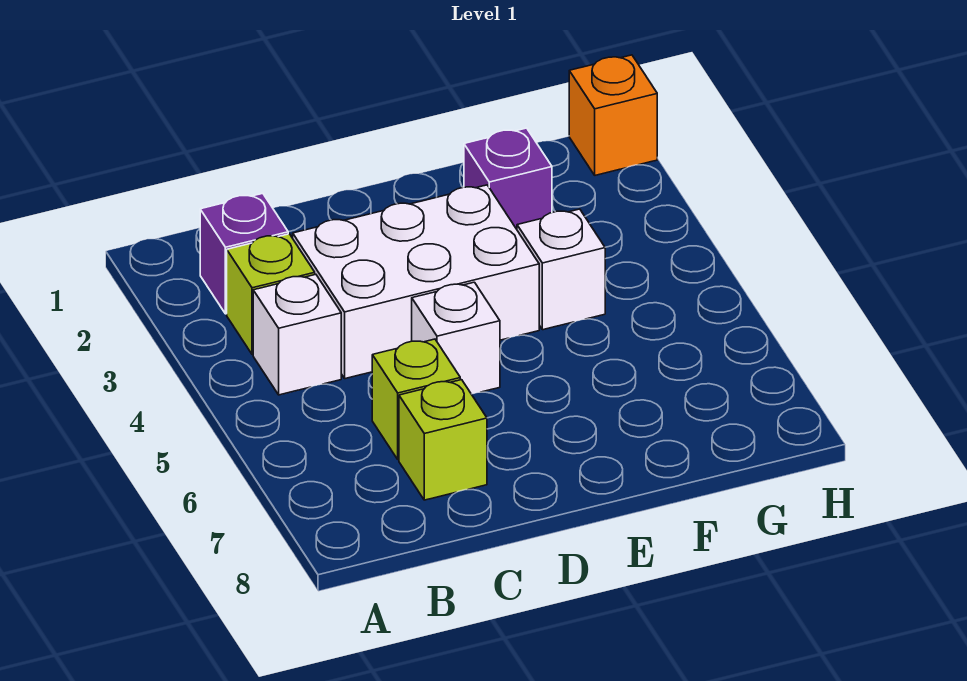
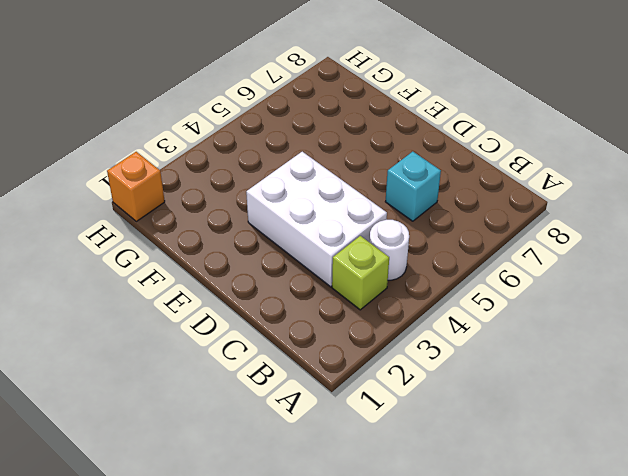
white 1x1 round brick [370,220,409,280] -> white 1x1 brick [253,274,341,395]
cyan 1x1 brick [385,152,441,221] -> lime 1x1 brick [372,339,460,460]
none -> purple 1x1 brick [200,193,288,314]
none -> lime 1x1 brick [399,380,487,500]

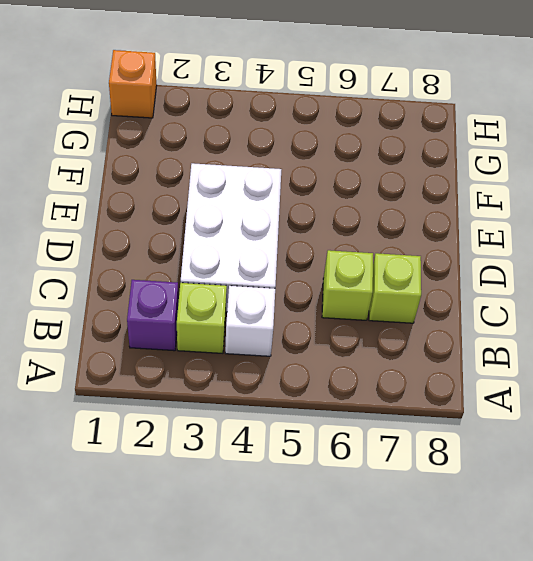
none -> white 1x1 brick [412,282,500,394]
none -> purple 1x1 brick [464,128,552,229]

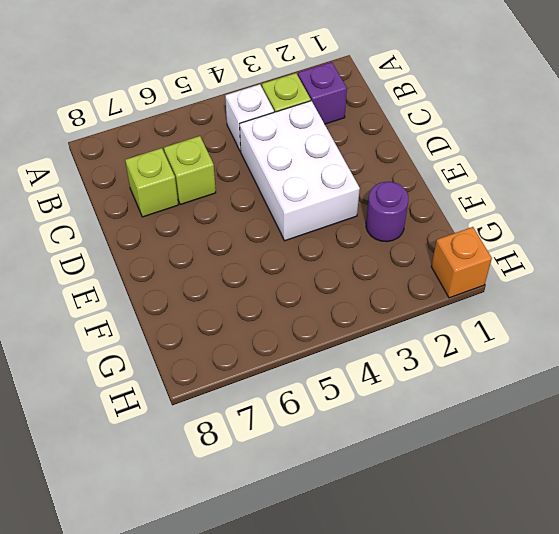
purple 1x1 round brick [366,182,408,242] -> purple 1x1 brick [464,128,552,229]
none -> white 1x1 brick [412,282,500,394]
none -> white 1x1 brick [517,209,605,330]

